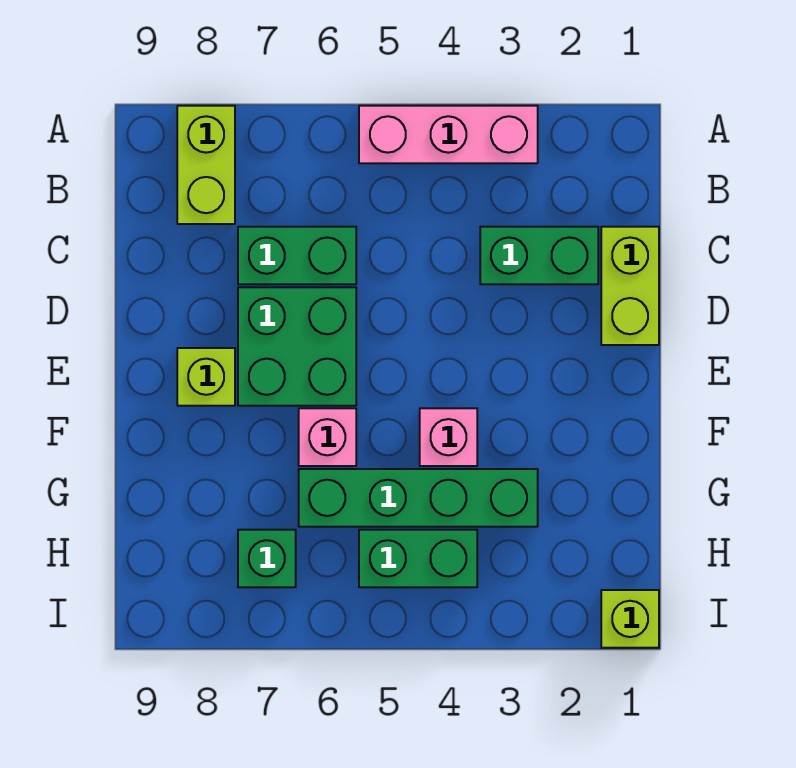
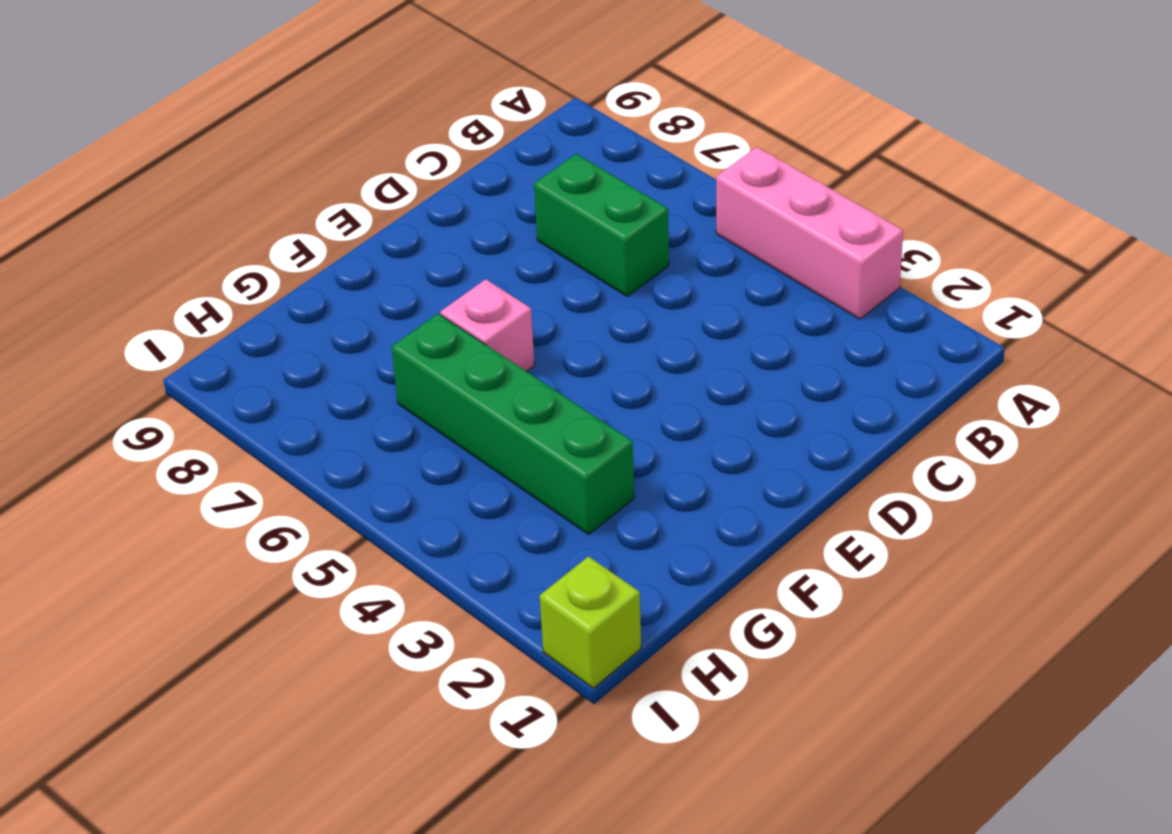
none -> lime 1x2 brick [177,106,235,224]
none -> lime 1x2 brick [601,227,659,345]
none -> green 1x2 brick [480,227,598,284]

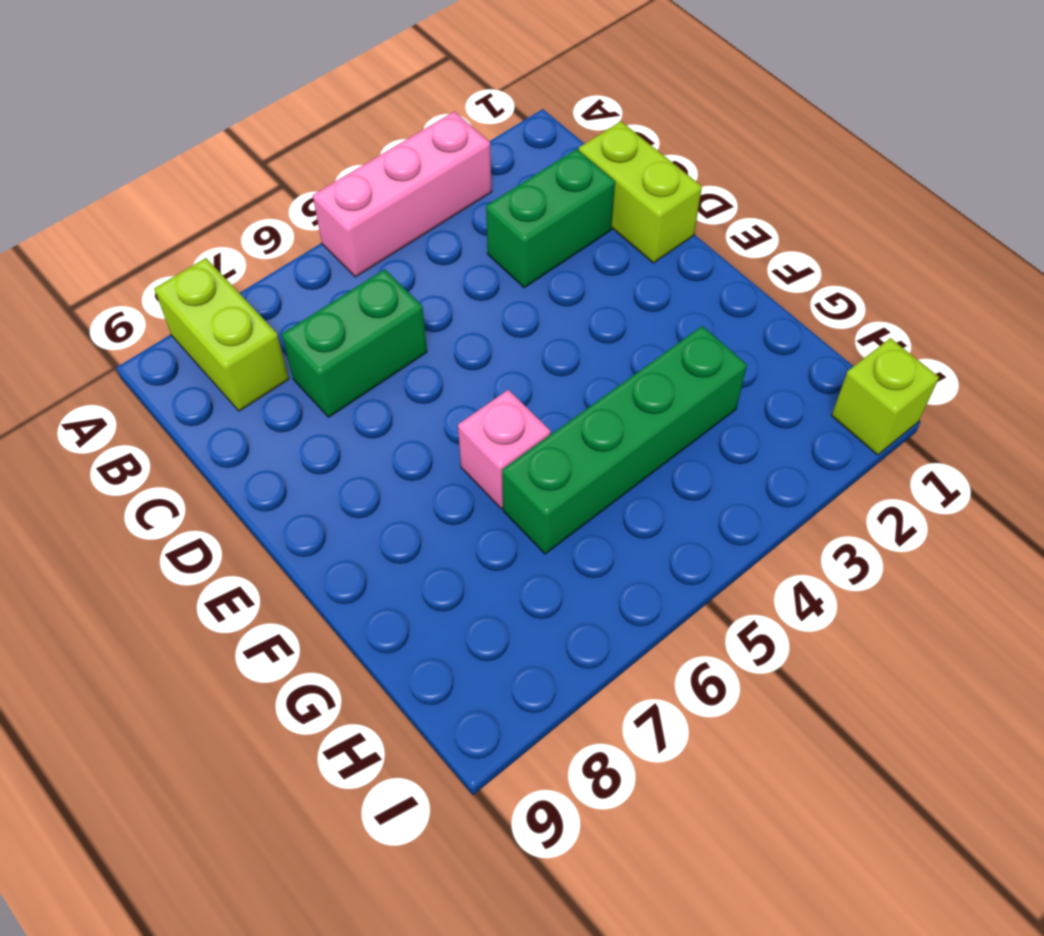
none -> green 2x2 brick [238,287,356,406]
none -> lime 1x1 brick [177,348,235,406]
none -> pink 1x1 brick [420,408,477,466]

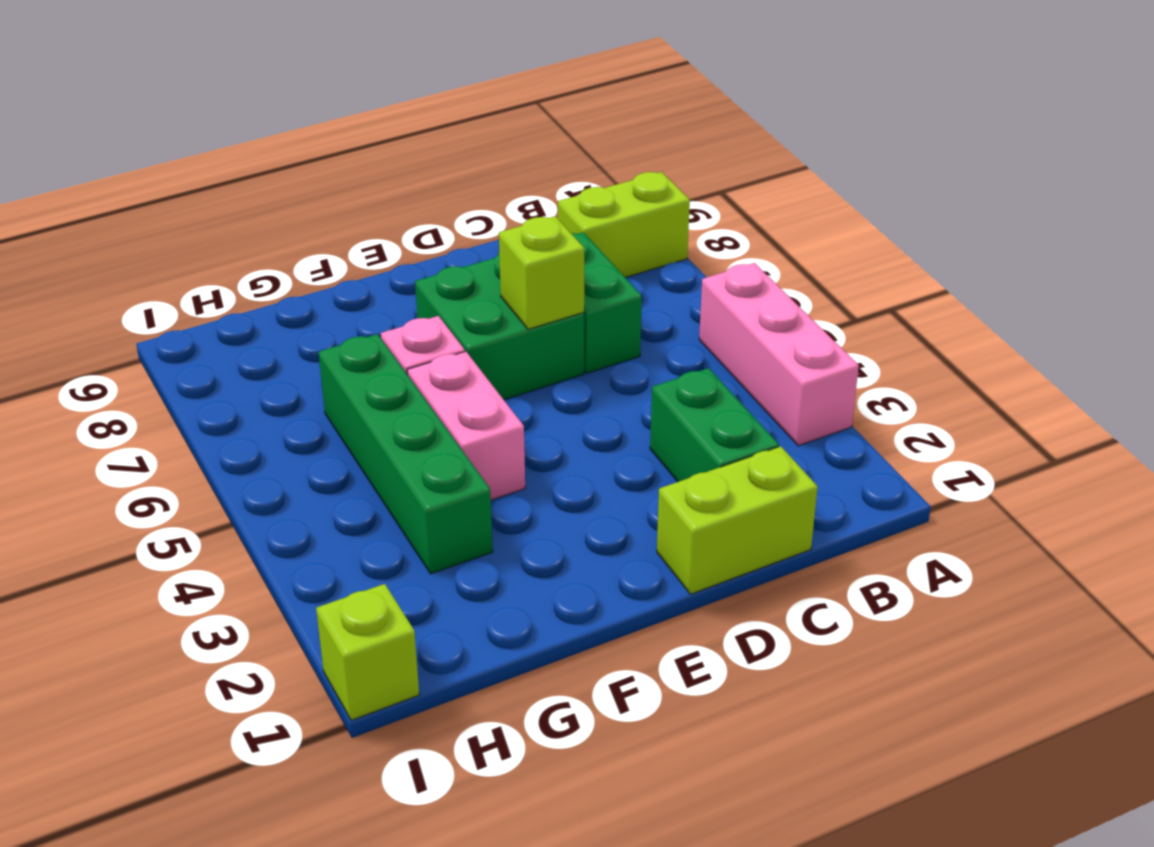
lime 1x1 brick [499,216,584,329] -> lime 1x1 brick moved to [177,348,235,406]
pink 1x2 brick [407,352,525,500] -> pink 1x1 brick [420,408,477,466]
none -> green 1x2 brick [359,530,477,587]
none -> green 1x1 brick [238,530,296,587]

